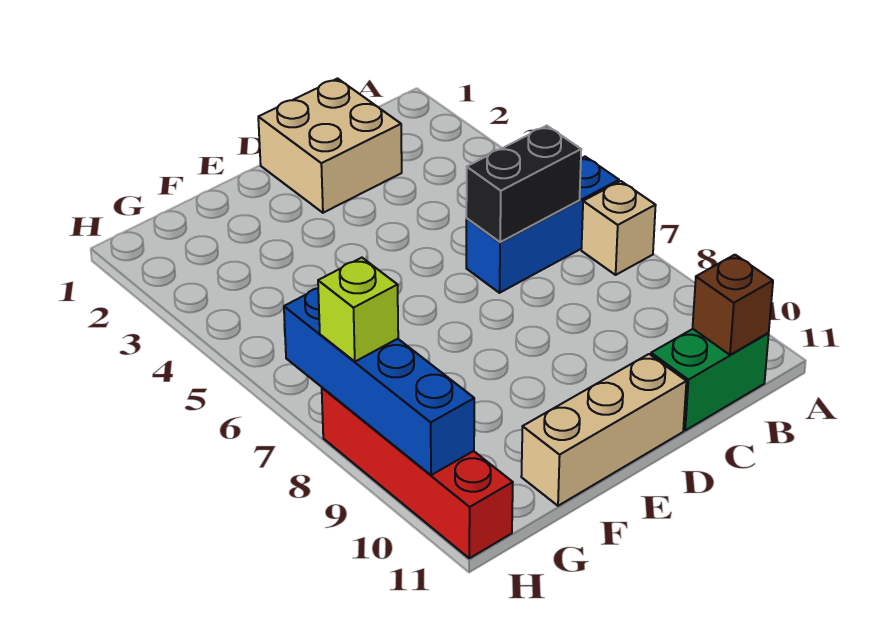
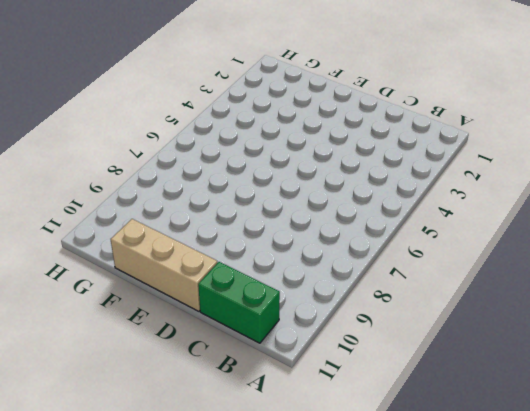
none -> blue 1x3 brick [466,157,619,293]
none -> tan 1x1 brick [581,181,656,275]

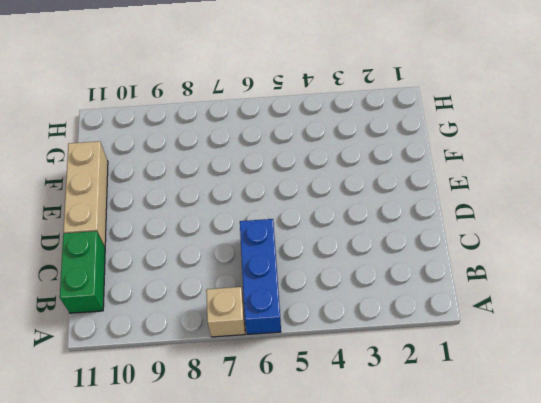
none -> tan 2x2 brick [258,79,402,213]
none -> red 1x4 brick [322,388,513,558]

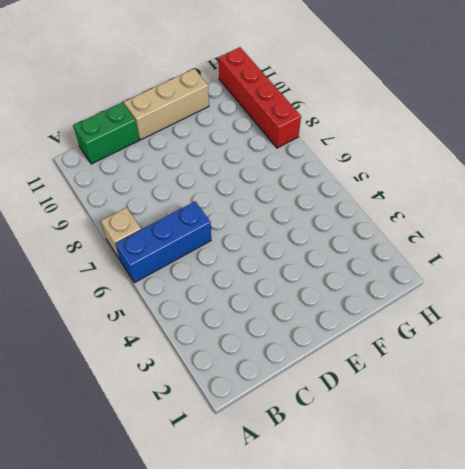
none -> tan 2x2 brick [258,79,402,213]
none -> black 1x2 brick [466,126,581,242]

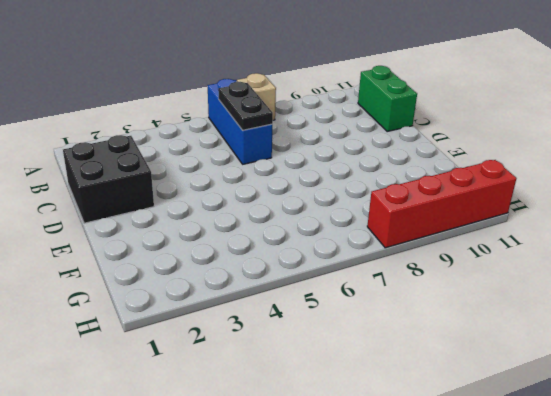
black 1x2 plate [218,82,273,130] -> black 1x2 brick [466,126,581,242]
black 2x2 brick [63,135,154,223] -> tan 2x2 brick [258,79,402,213]
none -> tan 1x3 brick [521,354,686,506]
none -> brown 1x1 brick [693,255,773,355]

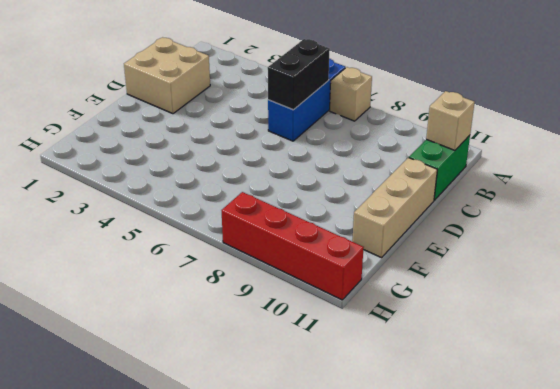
tan 1x1 brick [426,91,475,150] -> brown 1x1 brick [693,255,773,355]
none -> blue 1x4 brick [284,288,474,475]
none -> lime 1x1 brick [318,258,398,362]

